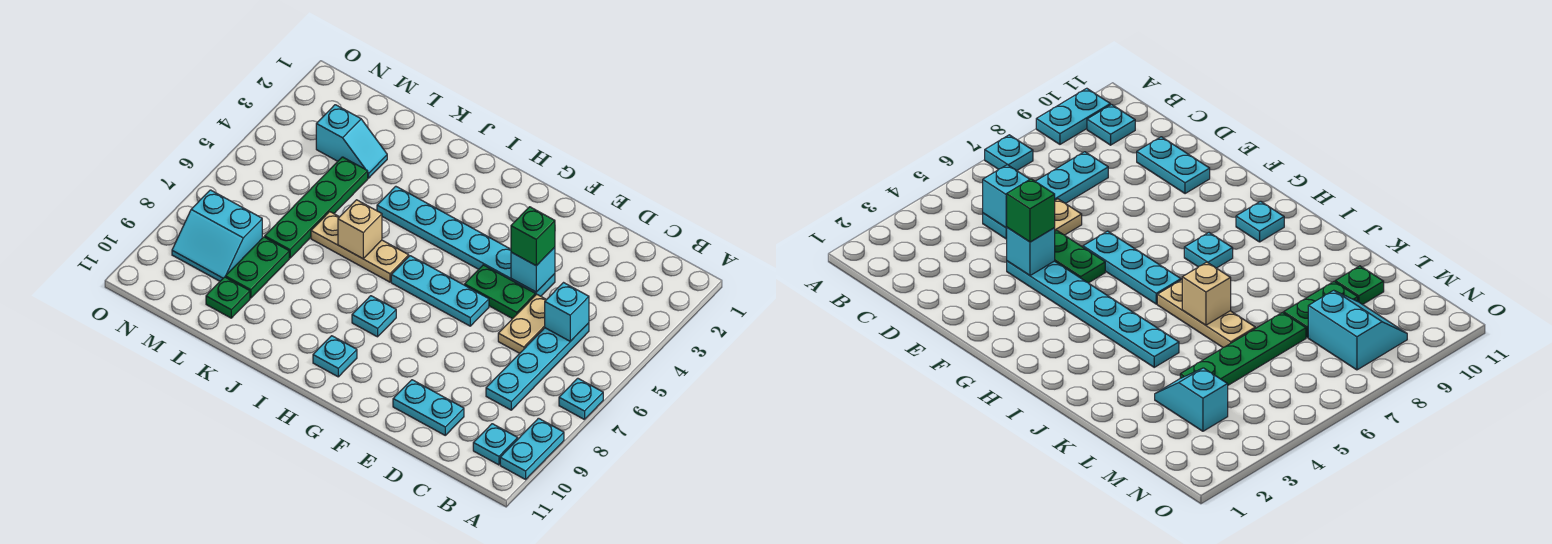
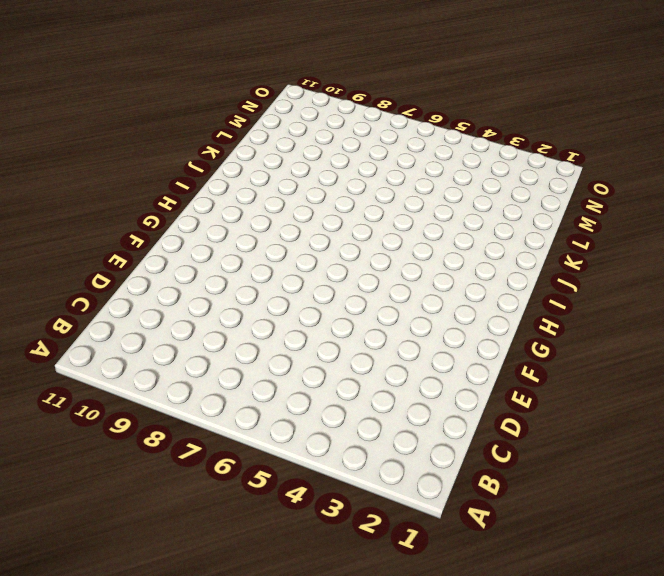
none -> cyan 1x1 plate [559,378,603,420]
none -> cyan 1x2 plate [500,418,564,479]
none -> cyan 1x1 plate [473,424,518,465]

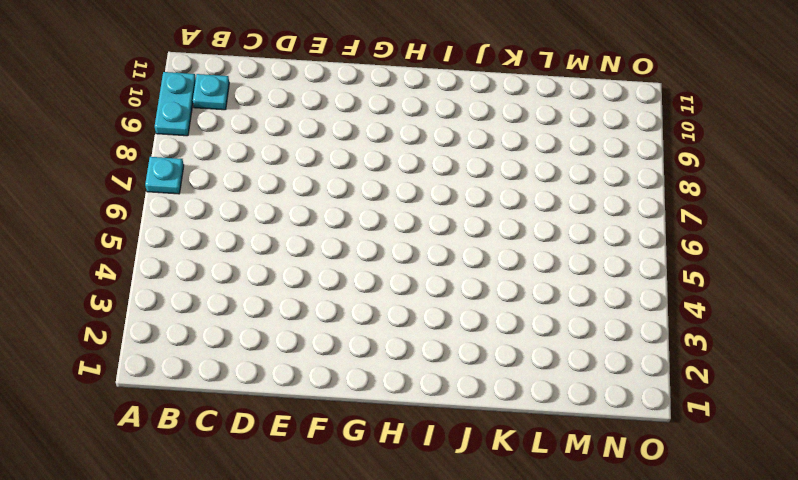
none -> cyan 1x4 plate [486,323,589,410]
none -> tan 1x2 plate [498,294,546,353]
none -> cyan 1x2 plate [393,380,464,435]

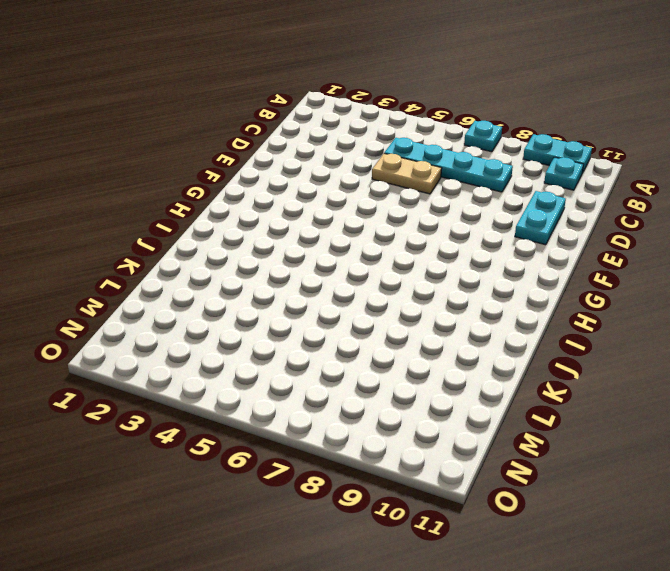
none -> cyan 1x6 plate [377,186,555,296]
none -> green 1x2 plate [464,265,535,319]
none -> cyan 1x3 plate [391,256,489,326]

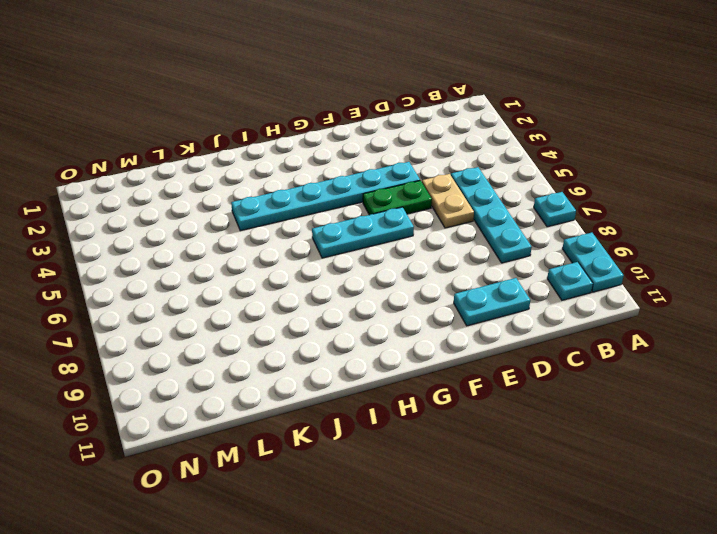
none -> cyan 1x1 plate [352,296,396,337]
none -> cyan 1x1 plate [313,336,357,377]
none -> tan 1x3 plate [311,212,409,282]

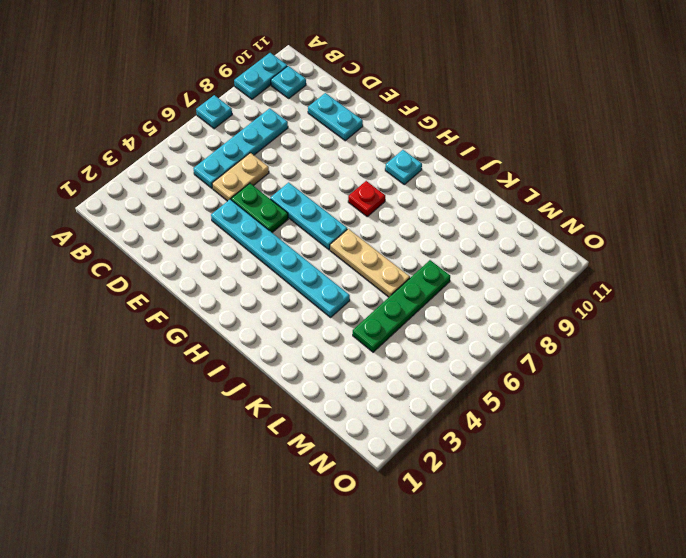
red 1x1 plate [348,181,385,216] -> cyan 1x1 plate [352,296,396,337]
none -> cyan 1x2 slope [316,105,387,178]
none -> green 1x2 plate [225,237,289,298]
none -> green 1x1 plate [206,277,250,318]

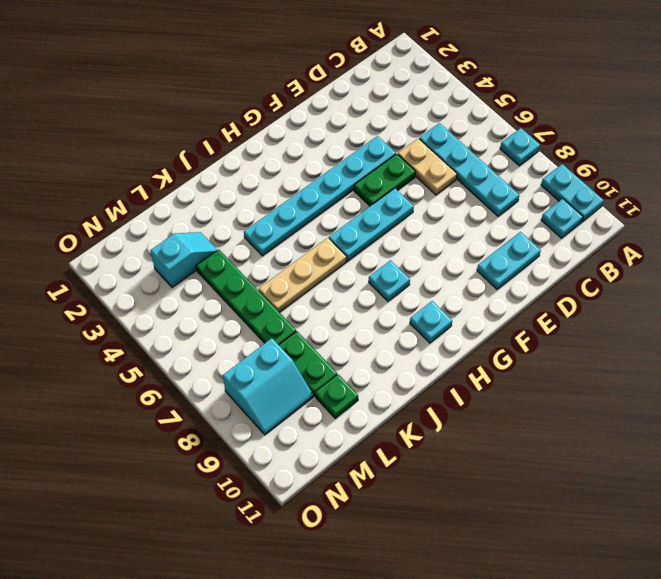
none -> cyan 1x1 brick [545,283,589,341]
none -> cyan 1x1 brick [511,247,555,292]
none -> tan 1x1 brick [338,200,382,259]

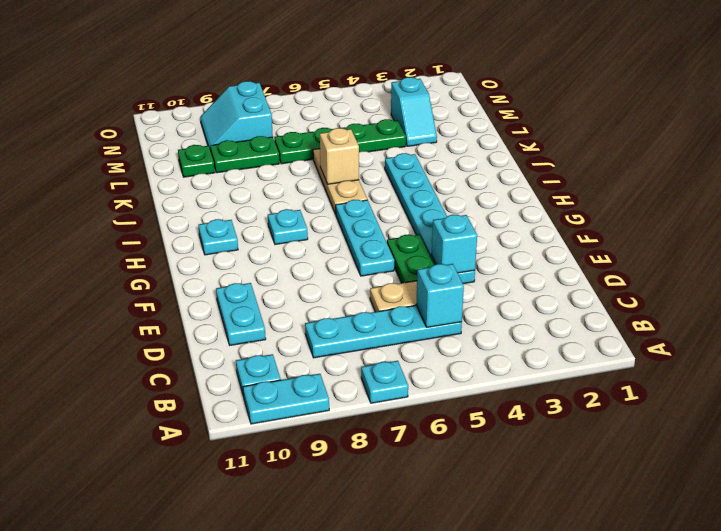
none -> green 1x1 brick [511,207,555,266]

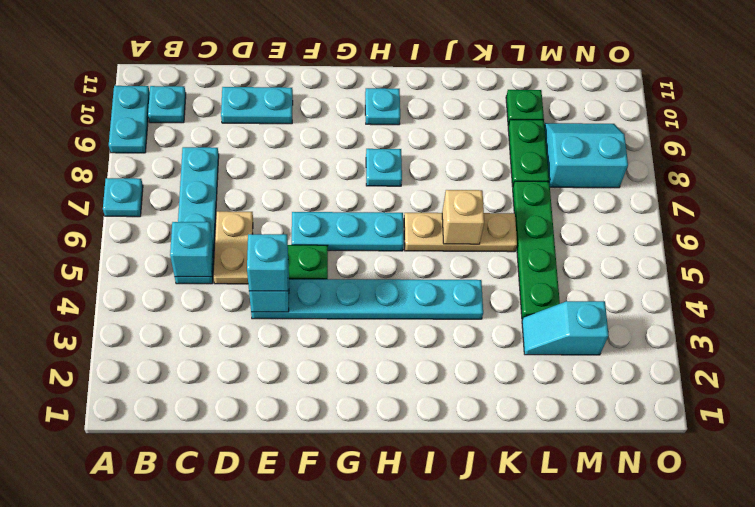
cyan 1x1 brick [247,234,288,291] -> green 1x1 brick [511,207,555,266]

